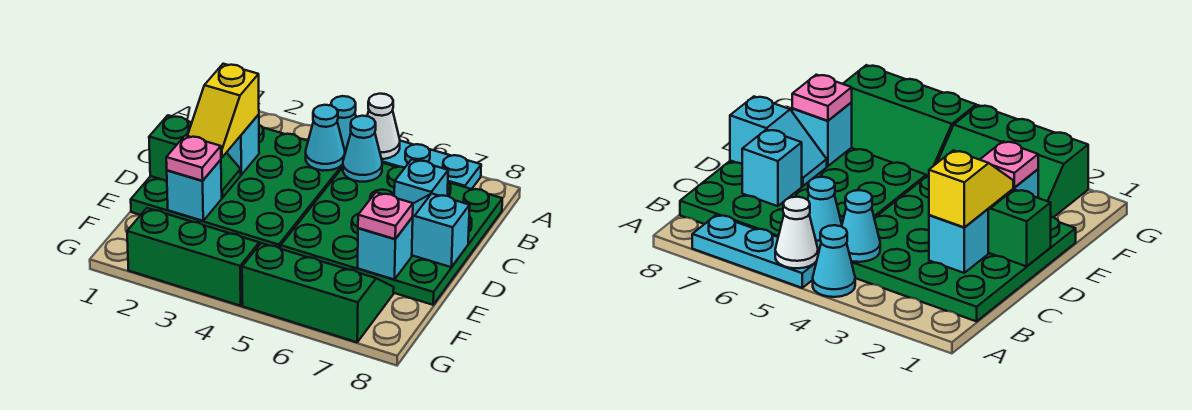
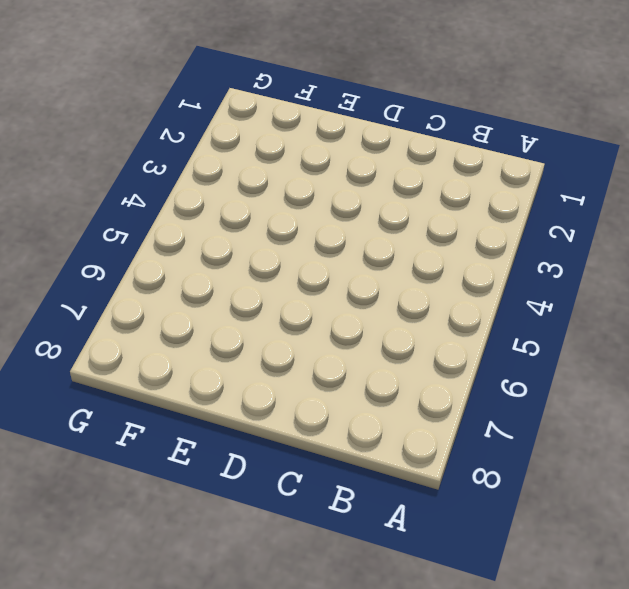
none -> cyan 1x1 cone [331,96,356,152]
none -> cyan 1x3 plate [382,141,481,189]
none -> green 4x4 plate [131,125,343,249]

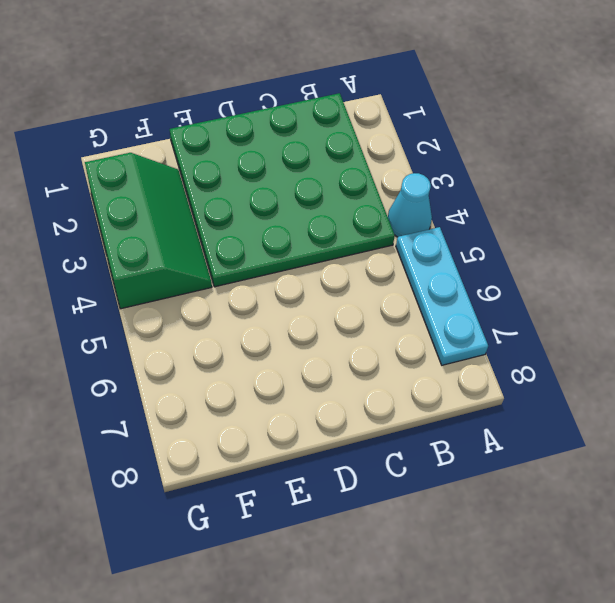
none -> green 4x4 plate [281,163,502,305]
none -> green 2x3 slope [242,243,394,342]
none -> white 1x1 cone [367,94,400,159]

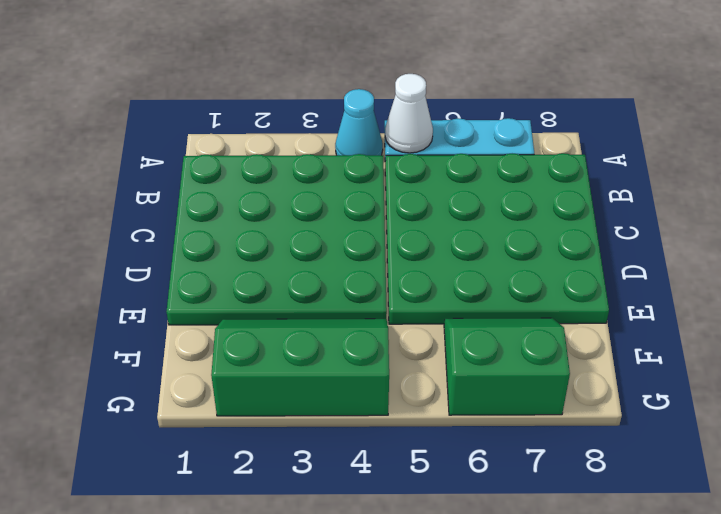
green 2x2 slope [444,318,570,415] -> green 2x3 slope [242,243,394,342]
none -> cyan 1x1 cone [306,105,345,171]
none -> cyan 1x1 cone [343,116,382,182]
none -> cyan 1x1 brick [226,114,259,175]

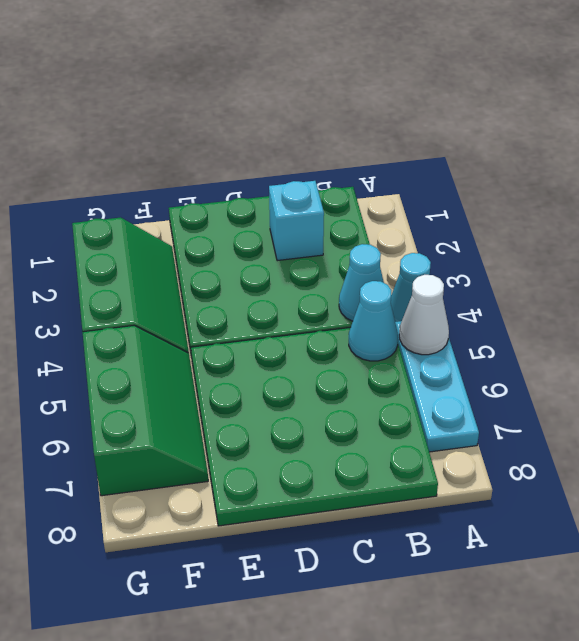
none -> cyan 1x1 brick [394,159,448,203]
none -> green 1x2 slope [149,115,241,198]
none -> cyan 1x2 slope [412,194,470,267]

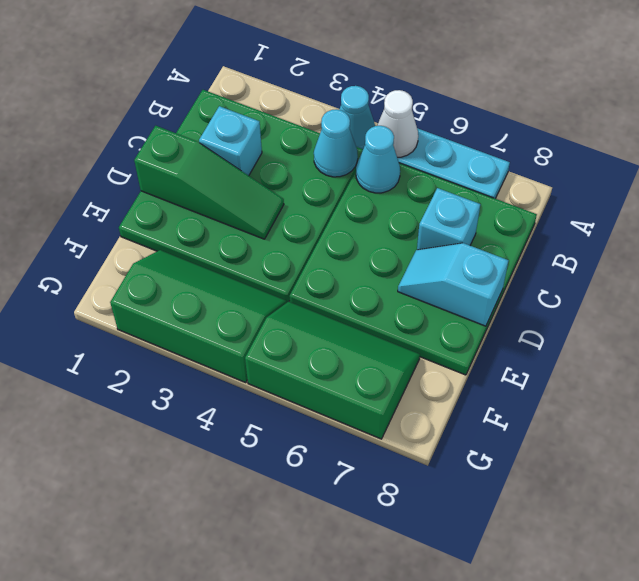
green 1x3 slope [134,126,284,239] -> green 1x2 slope [149,115,241,198]
none -> cyan 1x1 brick [167,160,222,221]
none -> cyan 1x1 brick [358,217,413,280]
none -> yellow 1x2 slope [188,64,259,158]

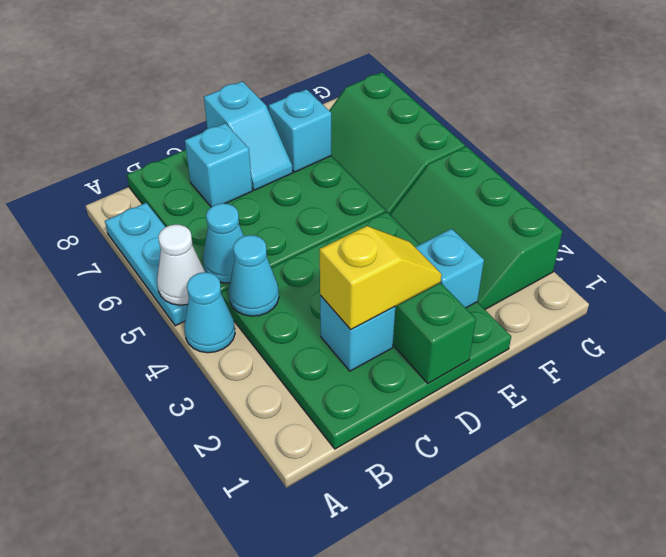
none -> pink 1x1 plate [166,135,221,181]
none -> pink 1x1 plate [358,192,413,239]

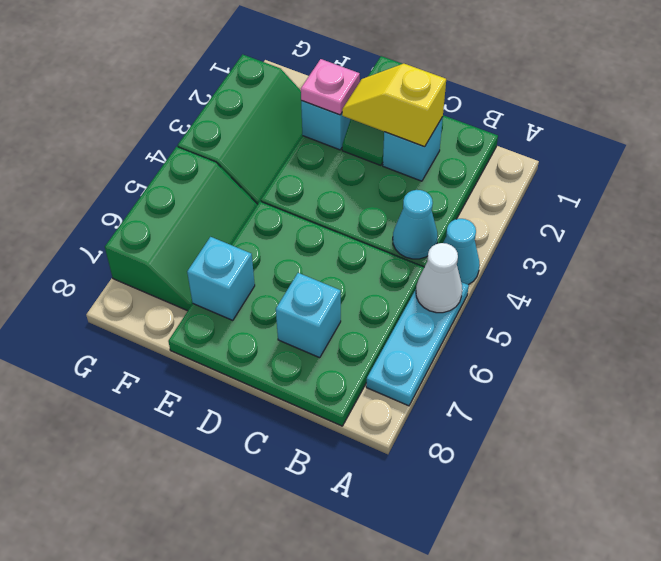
none -> cyan 1x1 cone [343,116,382,182]
none -> cyan 1x2 slope [412,194,470,267]
none -> pink 1x1 plate [358,192,413,239]

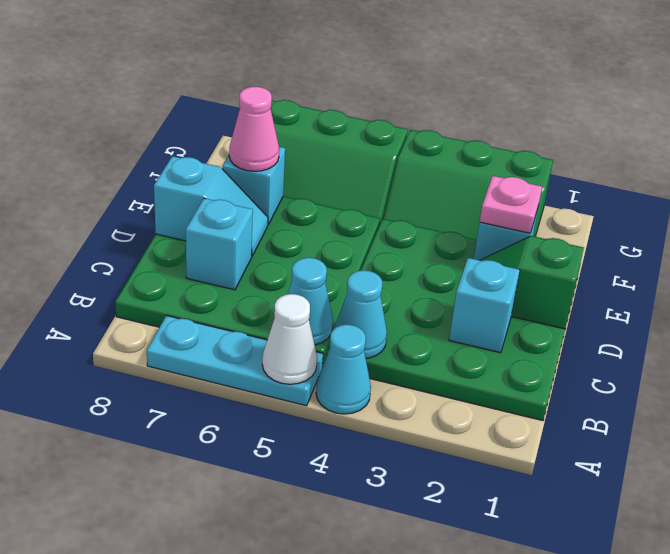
pink 1x1 cone [229,87,279,171] -> pink 1x1 plate [358,192,413,239]
none -> yellow 1x2 slope [188,64,259,158]

